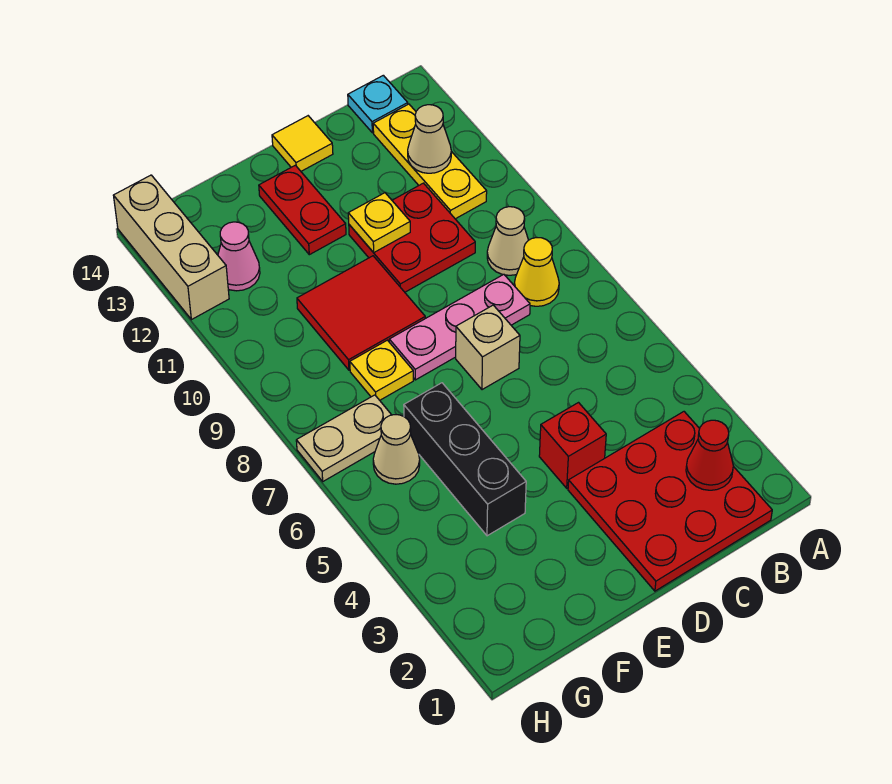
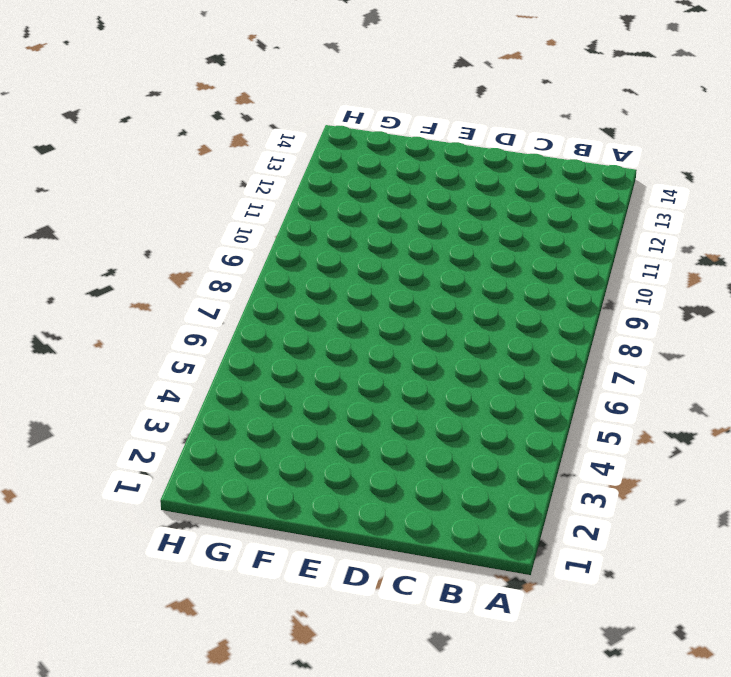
none -> red 3x3 plate [568,412,772,591]
none -> yellow 1x1 cone [514,237,559,306]
none -> tan 1x1 cone [487,207,528,275]

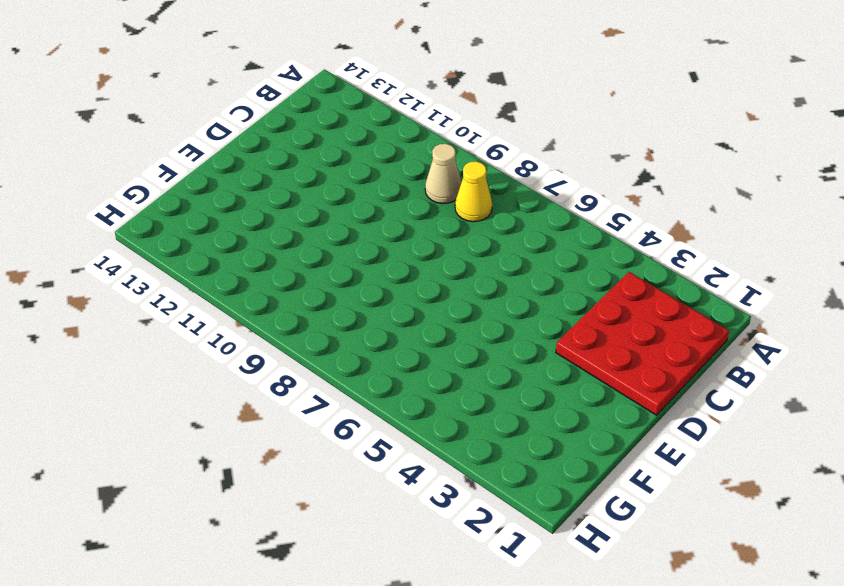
none -> yellow 1x3 plate [373,104,487,219]
none -> cyan 1x1 plate [348,75,408,133]
none -> pink 1x3 plate [389,274,530,380]

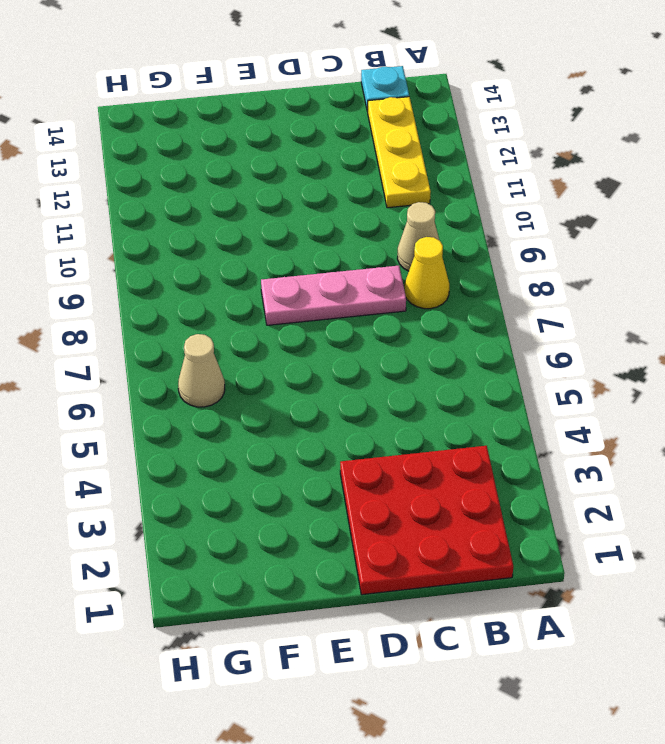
none -> red 2x2 plate [349,183,475,292]
none -> red 1x1 brick [539,403,606,488]
none -> tan 1x1 brick [456,305,520,390]

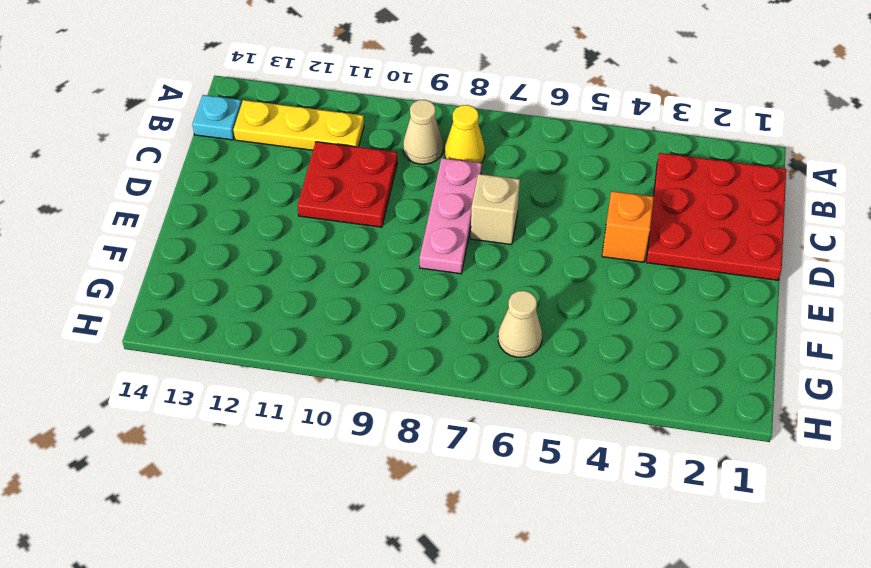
orange 1x1 brick [602,191,654,262] -> red 1x1 brick [539,403,606,488]
none -> yellow 1x1 tile [272,116,333,171]
none -> red 2x2 tile [297,256,425,370]
none -> red 1x2 plate [259,165,346,255]

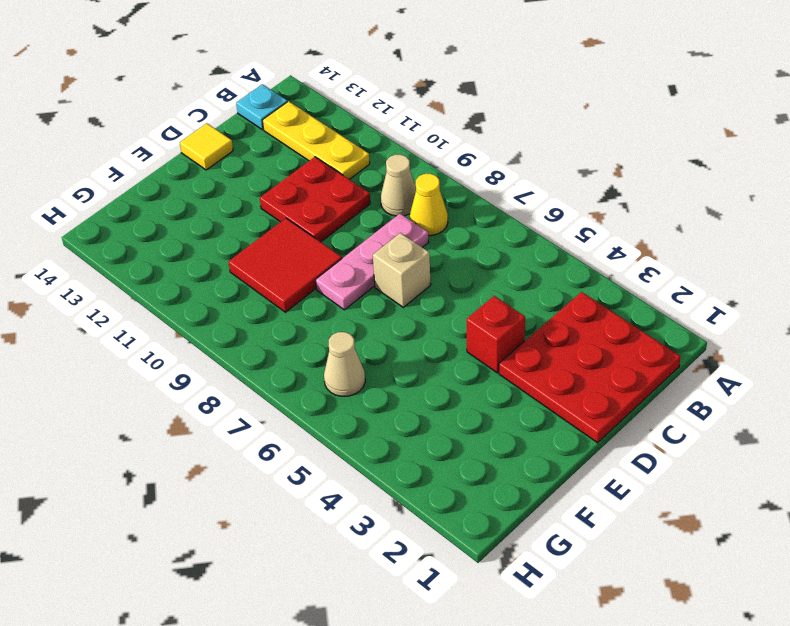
none -> red 1x2 plate [259,165,346,255]
none -> black 1x3 brick [404,383,526,536]
none -> yellow 1x1 plate [350,340,413,400]

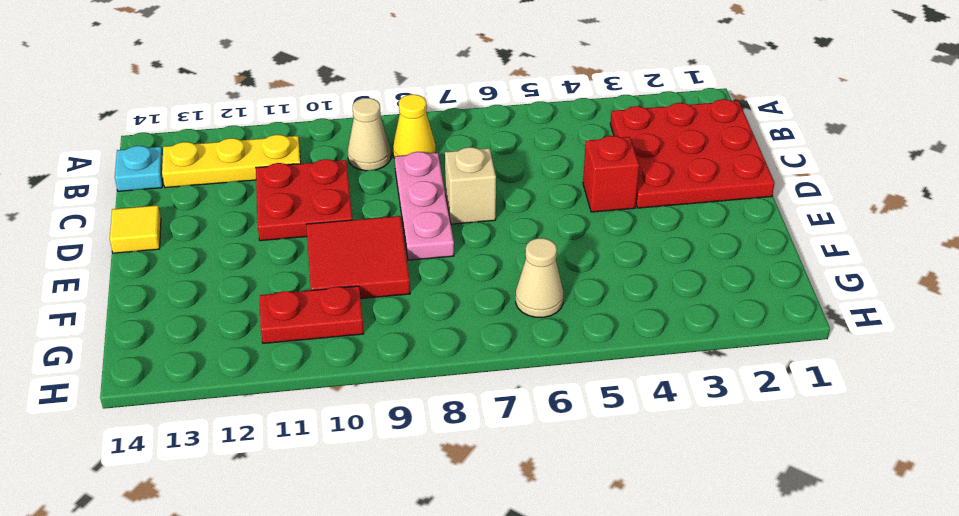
red 1x2 plate [260,286,364,343] -> red 1x2 plate moved to [259,165,346,255]
none -> black 1x3 brick [404,383,526,536]
none -> yellow 1x1 plate [350,340,413,400]
none -> tan 1x2 plate [296,395,391,481]

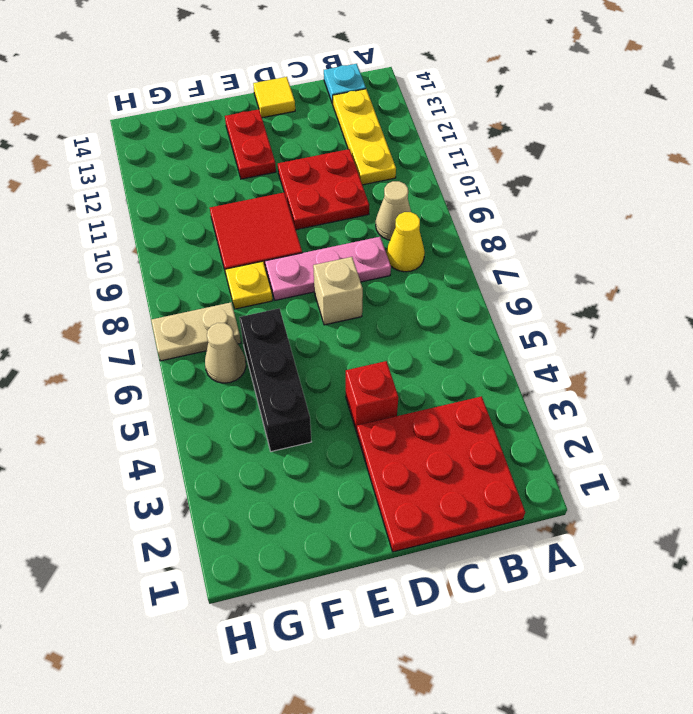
none -> pink 1x1 cone [218,222,260,291]
none -> tan 1x3 brick [114,175,229,320]
none -> red 1x1 cone [686,420,733,490]

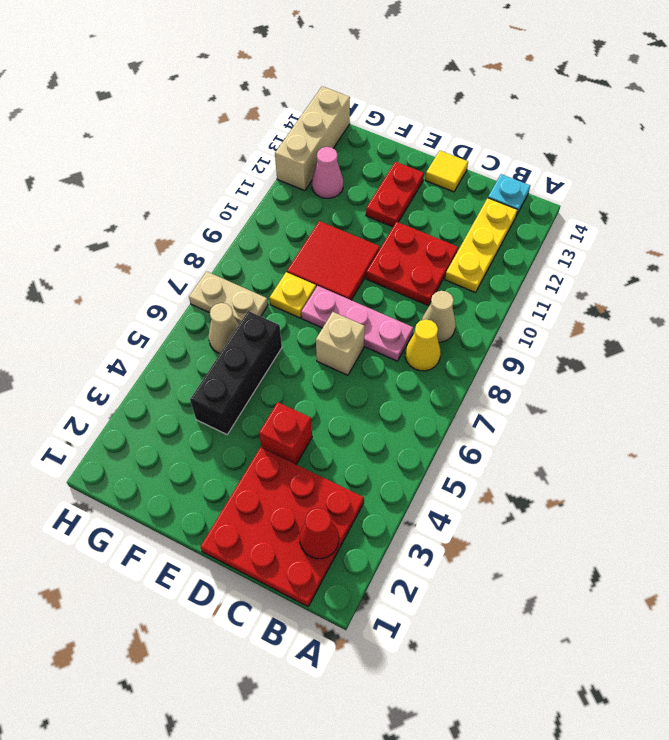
none -> tan 1x1 cone [408,105,451,173]
none -> yellow 1x1 plate [348,193,410,252]

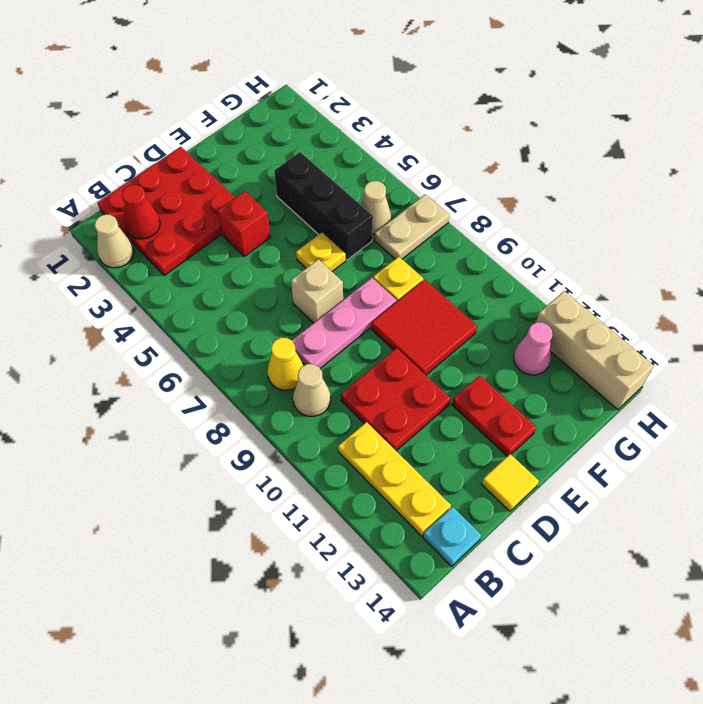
tan 1x1 cone [94,215,134,268] -> tan 1x1 cone moved to [408,105,451,173]
yellow 1x1 plate [296,233,346,271] -> yellow 1x1 plate moved to [348,193,410,252]

